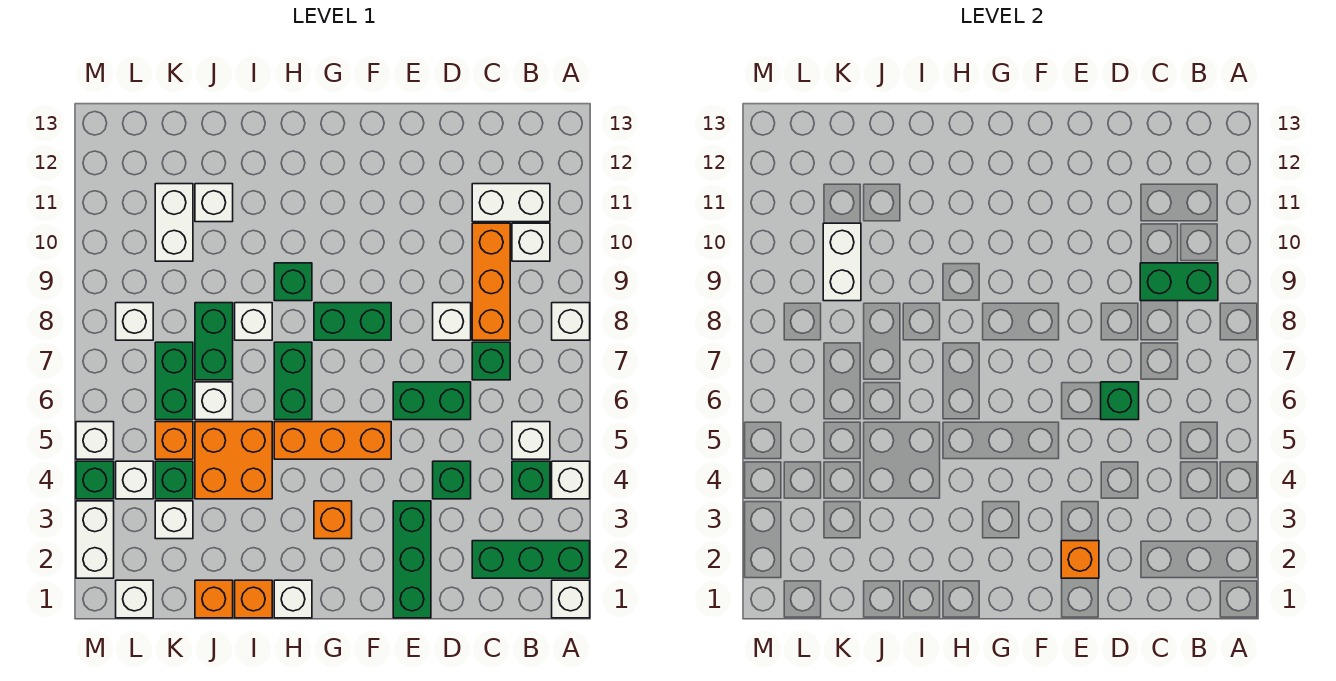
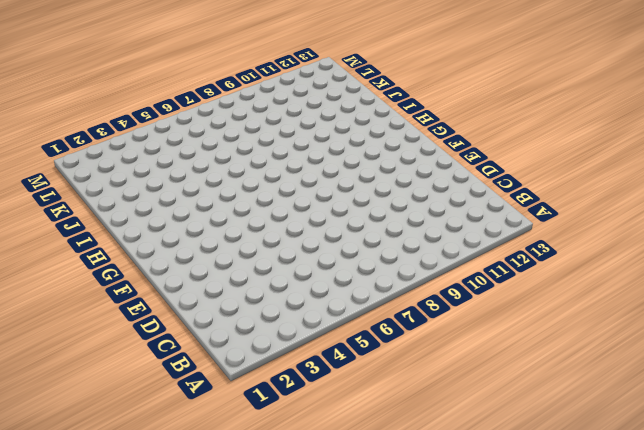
none -> white 1x1 brick [552,580,590,618]
none -> green 1x3 brick [472,541,590,578]
none -> white 1x1 brick [552,461,590,499]
none -> white 1x1 brick [552,303,590,340]

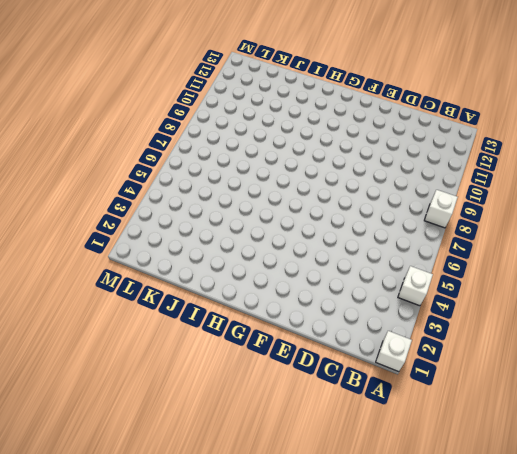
none -> green 1x3 brick [472,541,590,578]
none -> green 1x1 brick [512,461,550,499]
none -> white 1x1 brick [512,422,550,459]
none -> white 1x1 brick [512,223,550,261]

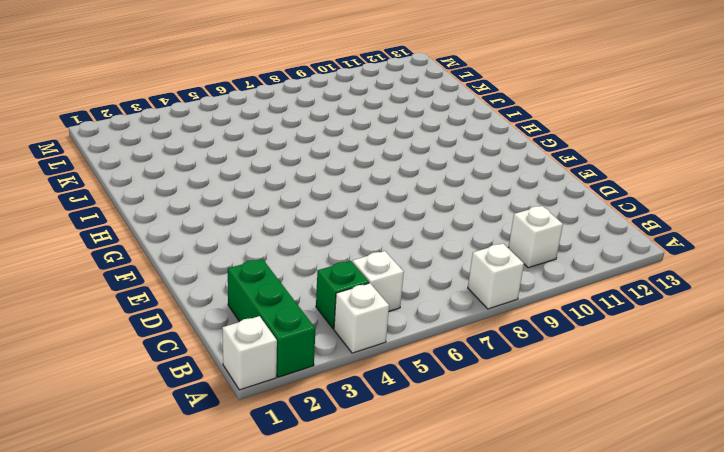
none -> white 1x2 brick [472,184,550,222]
none -> green 1x1 brick [472,342,510,380]
none -> orange 1x3 brick [472,223,510,340]
none -> green 1x1 brick [433,461,471,499]

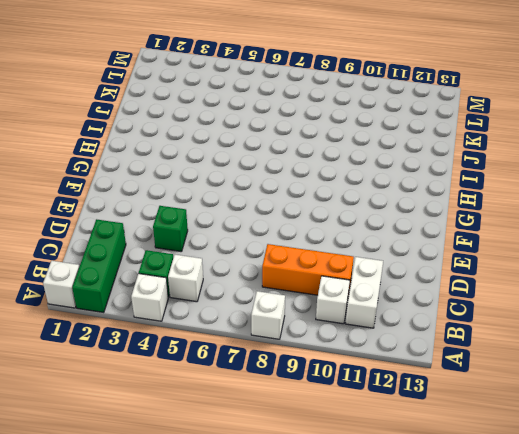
none -> green 1x1 brick [472,342,510,380]
none -> green 1x2 brick [393,382,471,420]
none -> white 1x1 brick [433,303,471,340]
none -> green 1x3 brick [393,501,431,618]

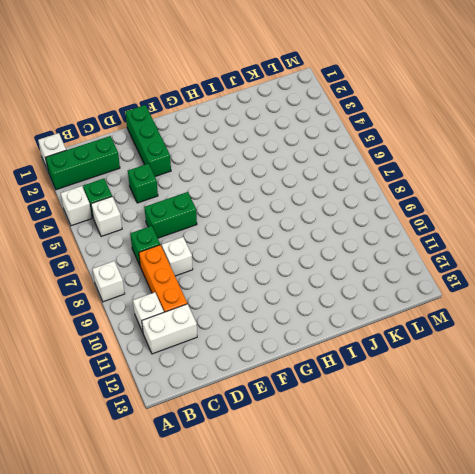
none -> orange 1x3 brick [274,422,391,459]
none -> green 1x2 brick [314,303,391,340]
none -> orange 1x1 brick [314,501,352,539]
none -> white 1x1 brick [274,580,312,618]

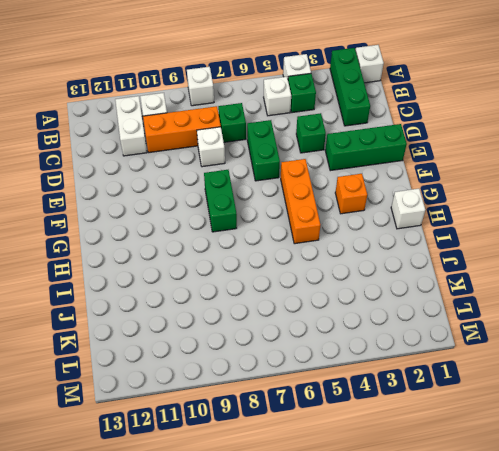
none -> green 1x2 brick [274,342,312,420]
none -> green 1x1 brick [274,263,312,301]
none -> orange 1x1 brick [235,580,272,618]
none -> orange 2x2 brick [195,422,272,499]

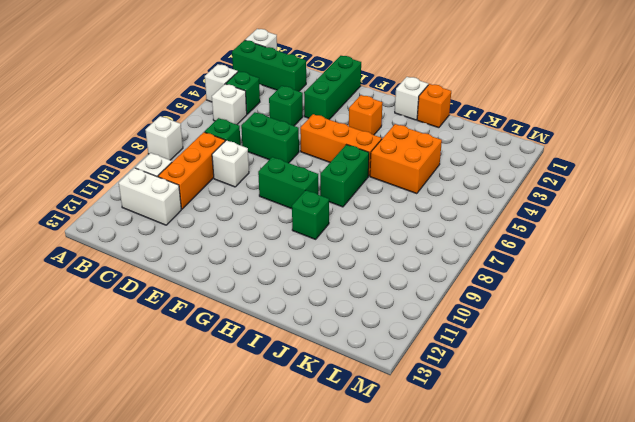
none -> white 1x1 brick [235,303,272,340]
none -> orange 1x1 brick [195,580,233,618]
none -> white 1x1 brick [195,382,233,420]
none -> green 1x2 brick [195,303,233,380]

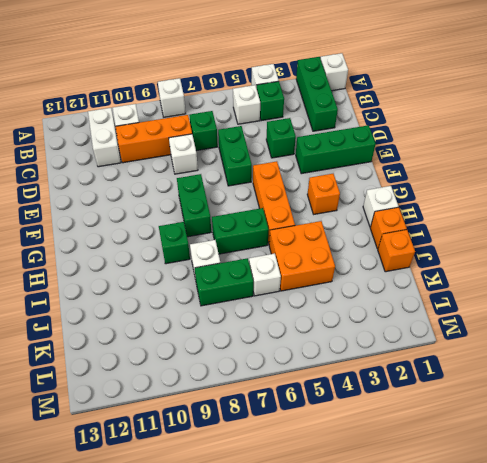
none -> white 1x1 brick [195,184,233,222]
none -> white 1x1 brick [155,501,193,539]
none -> green 1x1 brick [155,461,193,499]
none -> orange 1x1 brick [155,422,193,459]

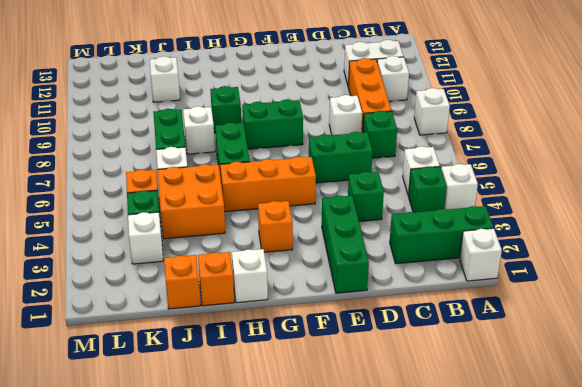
none -> green 1x2 brick [155,342,193,420]
none -> white 1x2 brick [155,184,193,261]
none -> white 1x1 brick [116,580,153,618]
none -> white 1x1 brick [116,461,153,499]

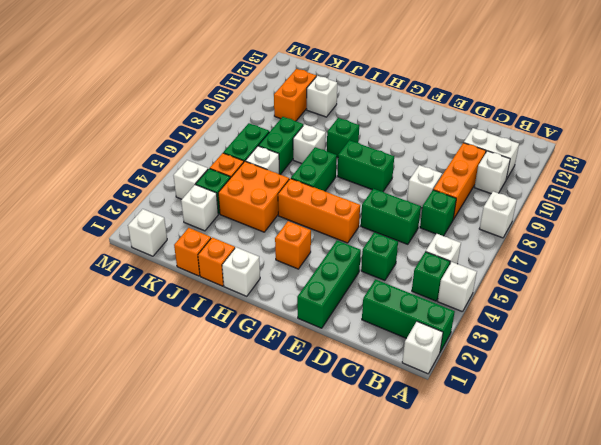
orange 1x2 brick [274,69,316,121] -> white 1x2 brick [155,184,193,261]
none -> white 1x1 brick [116,303,153,340]
none -> white 1x2 brick [76,501,114,578]
none -> green 1x1 brick [76,461,114,499]
none -> white 1x1 brick [76,422,114,459]

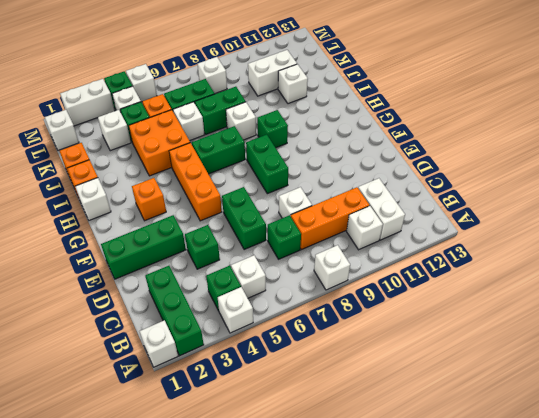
none -> green 1x2 brick [1140,263,1218,301]
none -> green 1x1 brick [1101,382,1139,420]
none -> orange 1x1 brick [1061,541,1099,578]
none -> white 1x2 brick [823,223,861,301]

